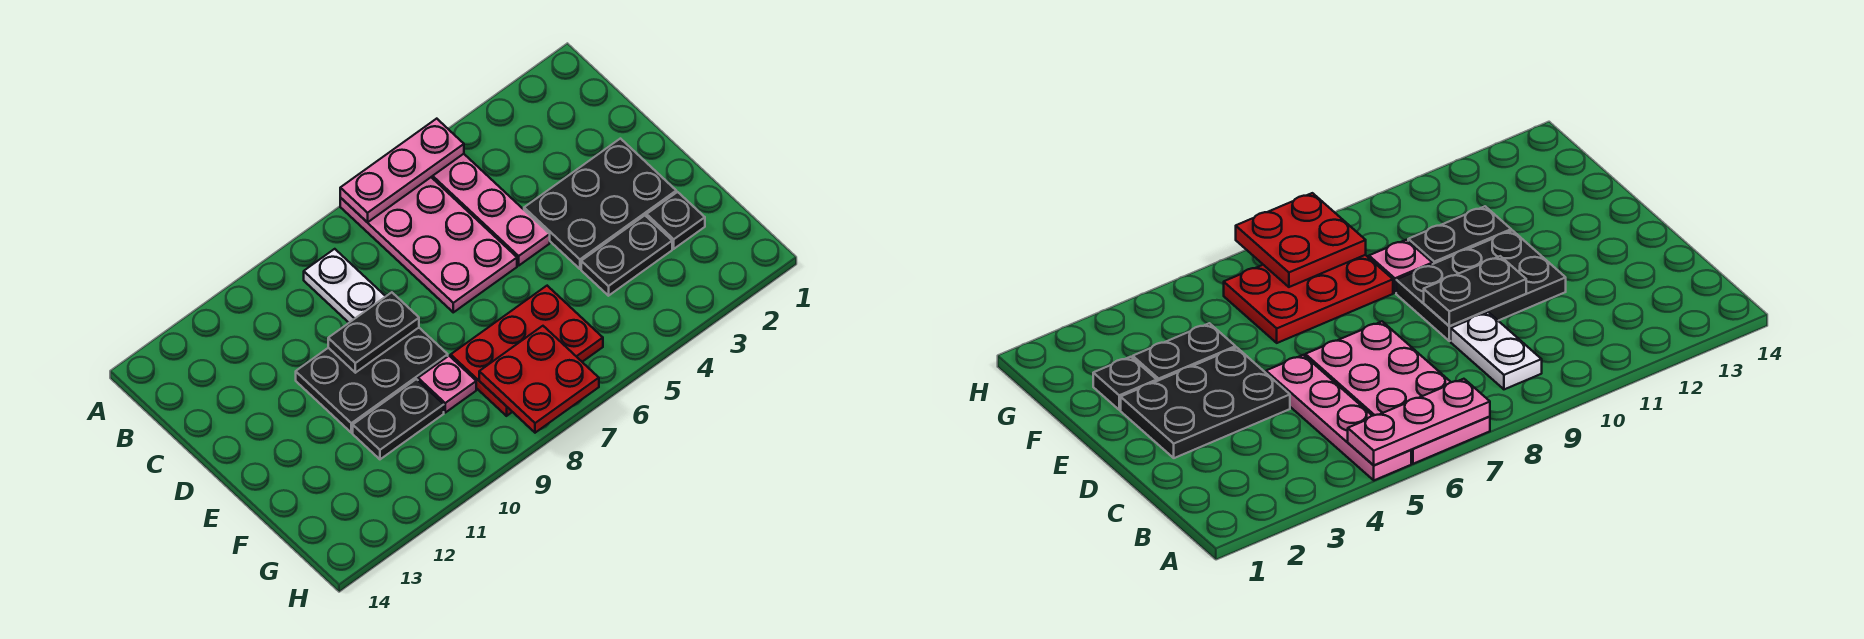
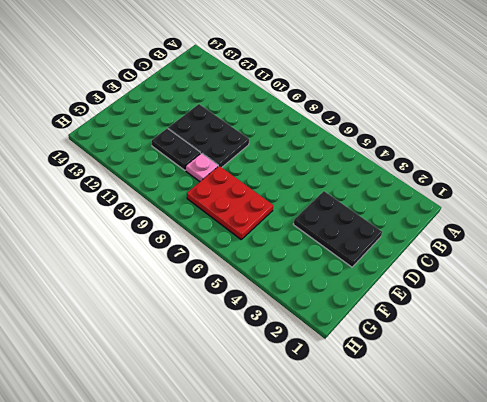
none -> pink 1x4 plate [432,154,550,265]
none -> pink 2x4 plate [340,177,517,312]
none -> white 1x2 plate [304,249,386,323]

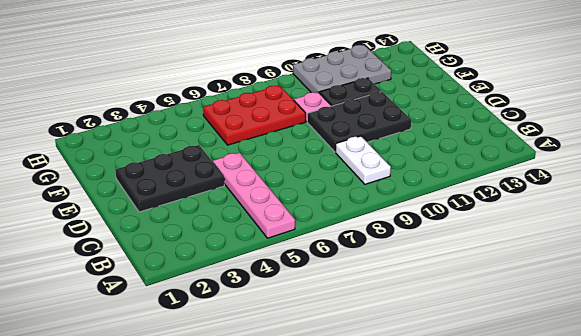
grey 2x3 plate [293,45,391,93] -> none
none -> pink 2x4 plate [340,177,517,312]
none -> black 1x1 plate [647,192,705,249]
none -> black 1x2 plate [581,216,672,296]

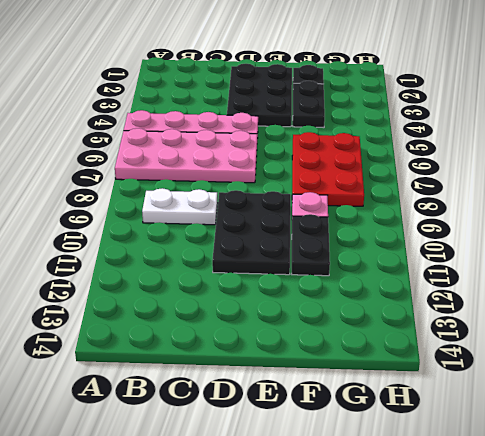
none -> pink 1x3 plate [340,119,464,223]
none -> black 1x2 plate [328,292,419,373]
none -> red 2x2 plate [479,326,599,433]

